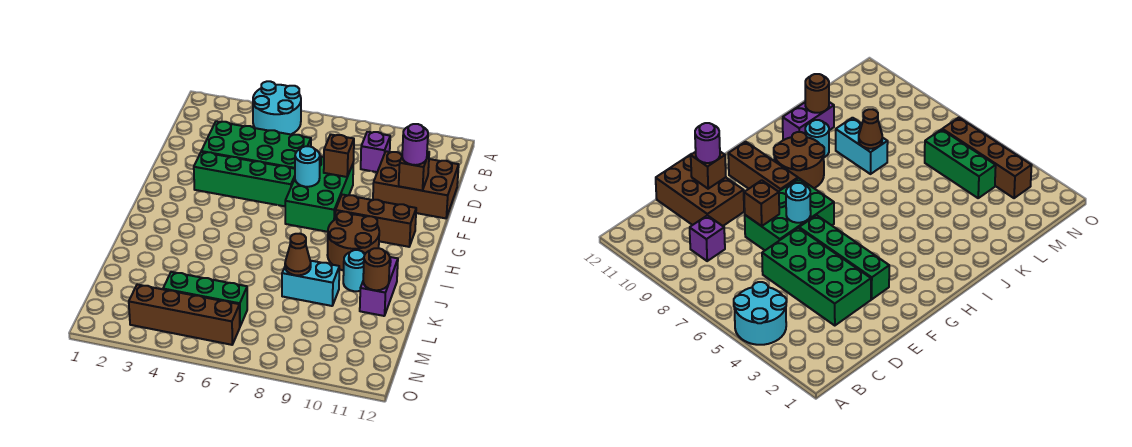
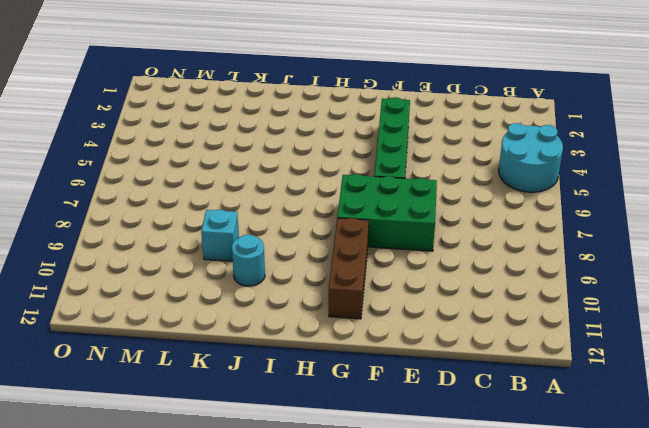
cyan 1x1 brick [201,210,239,261] -> cyan 1x2 brick [282,261,339,306]
none -> purple 1x1 brick [361,132,390,172]
none -> green 2x4 brick [201,121,311,169]
none -> brown 2x3 brick [373,151,459,218]

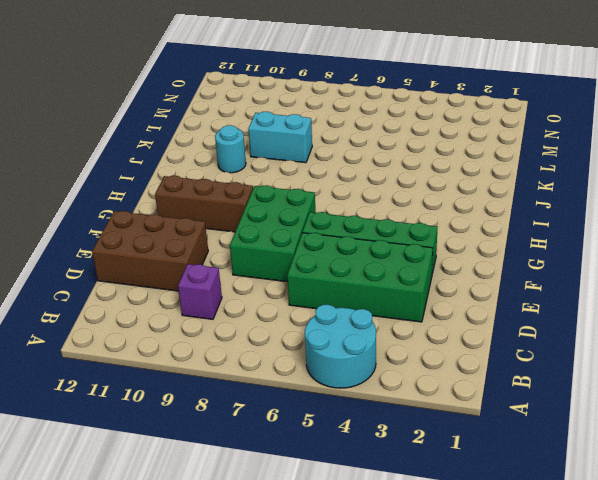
none -> brown 2x2 round brick [327,212,379,271]
none -> purple 1x2 brick [360,257,398,316]
none -> green 1x3 brick [163,272,247,326]

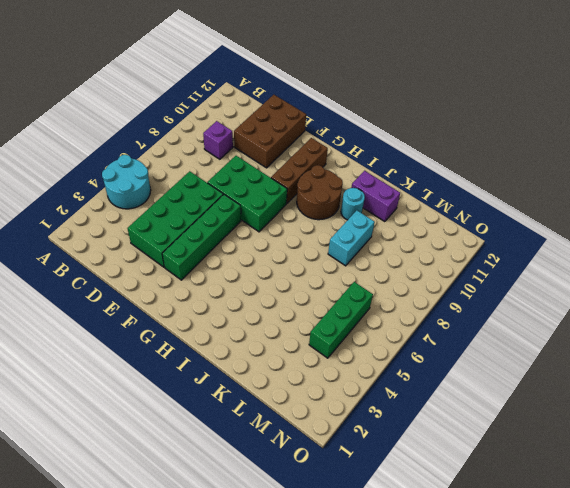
none -> brown 1x4 brick [129,285,240,345]
none -> brown 1x1 brick [324,135,354,177]
none -> brown 1x1 brick [399,151,429,191]

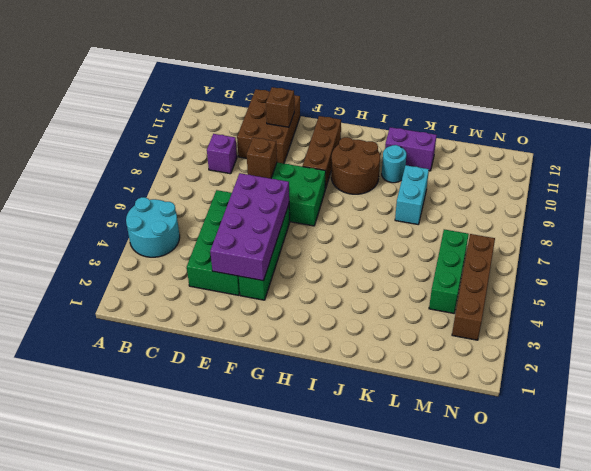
purple 2x4 brick [210,173,289,281] -> none
none -> cyan 1x1 round brick [295,146,320,187]
none -> brown 1x1 cone [285,234,311,275]
none -> brown 1x1 round brick [363,248,390,290]

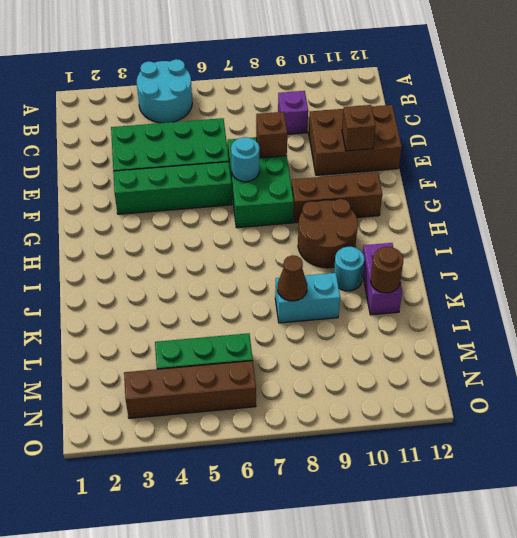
none -> purple 1x1 round brick [402,124,428,165]

